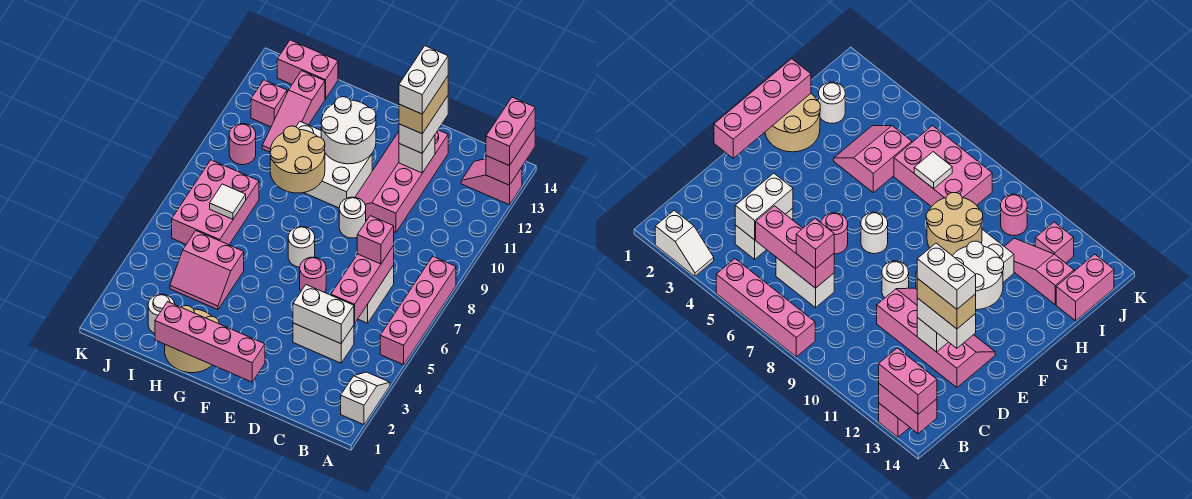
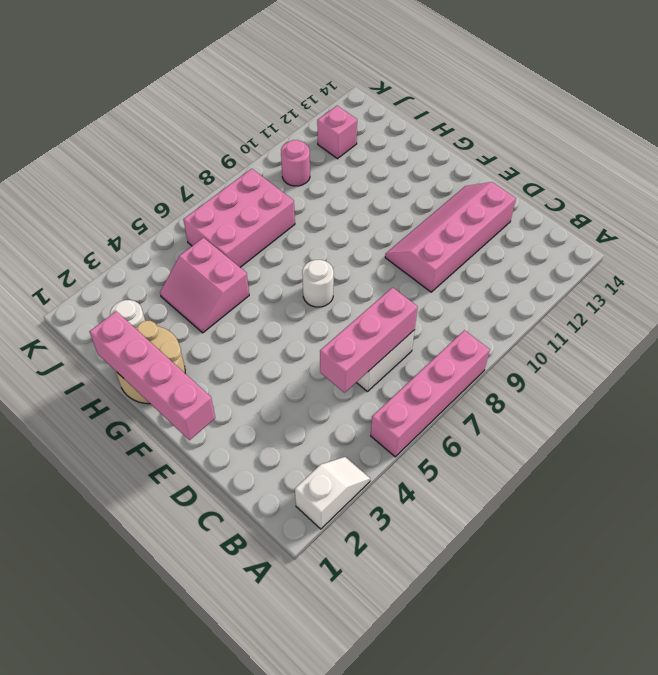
none -> pink 1x2 slope [461,159,522,205]
none -> white 1x2 brick [293,323,354,363]
none -> pink 1x1 round brick [300,257,326,293]
none -> white 1x1 round brick [339,197,366,238]

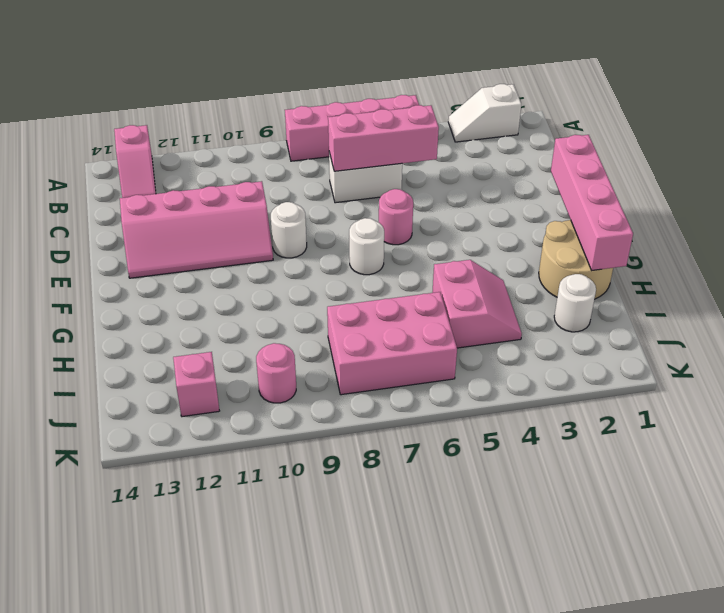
none -> white 1x2 brick [293,323,354,363]
none -> white 2x3 brick [296,122,372,208]
none -> pink 1x3 slope [262,71,325,152]
none -> pink 1x2 brick [277,40,338,99]

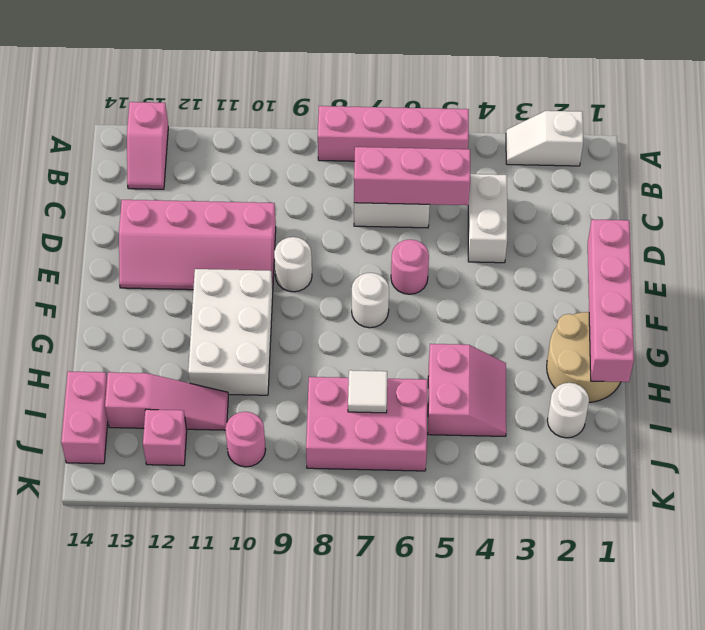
none -> pink 1x2 brick [486,128,535,185]
none -> white 1x2 brick [293,285,354,344]
none -> white 1x1 brick [399,135,435,173]
none -> white 2x2 round brick [321,97,376,164]

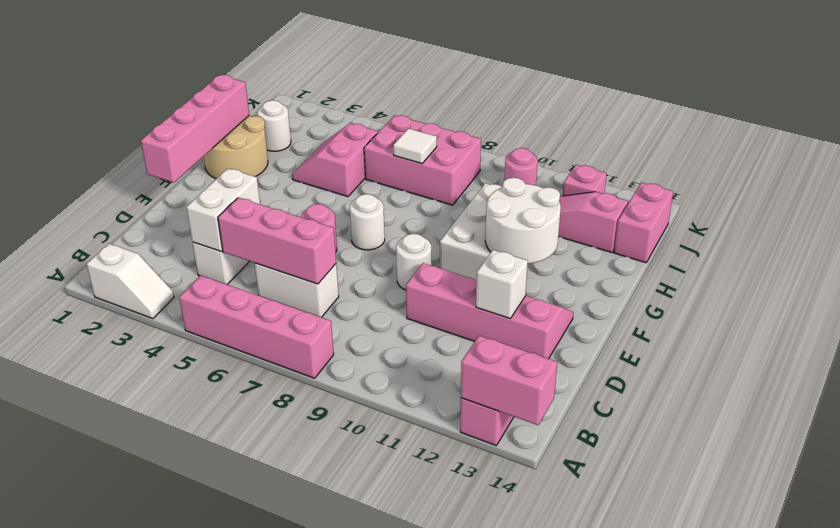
none -> tan 2x2 round brick [270,126,325,193]
none -> pink 1x2 brick [486,97,535,166]
none -> pink 1x1 brick [357,216,394,264]
none -> white 1x2 brick [399,96,448,153]

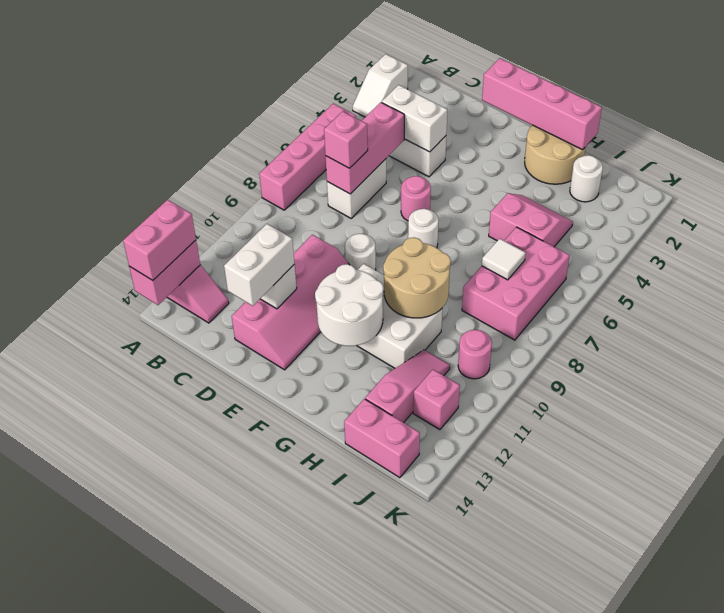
none -> tan 1x2 brick [399,76,448,134]
none -> white 1x2 brick [399,46,448,114]

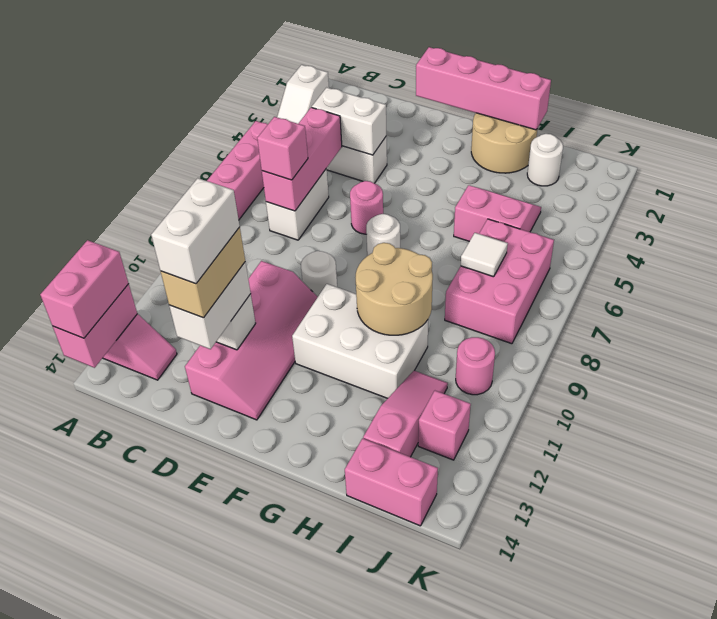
none -> white 2x2 round brick [321,97,376,164]

